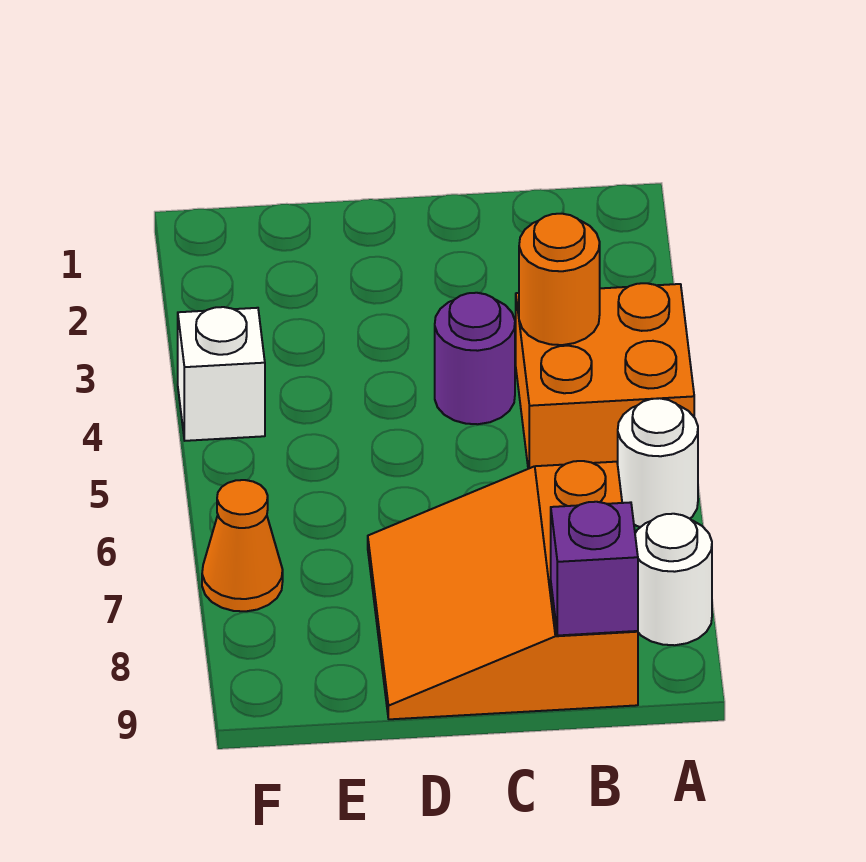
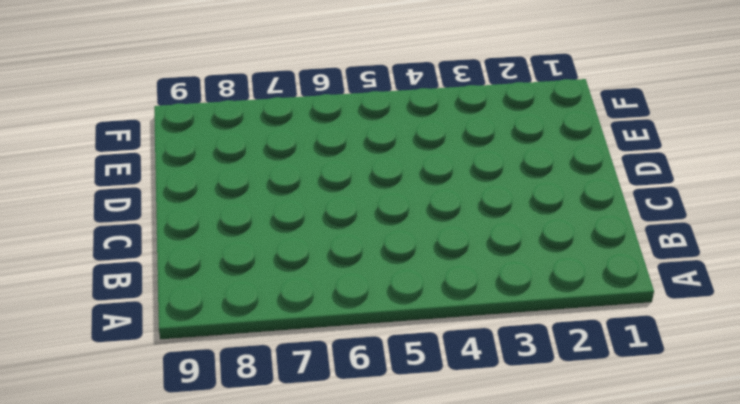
none -> orange 2x2 brick [516,283,694,469]
none -> white 1x1 round brick [618,398,698,527]

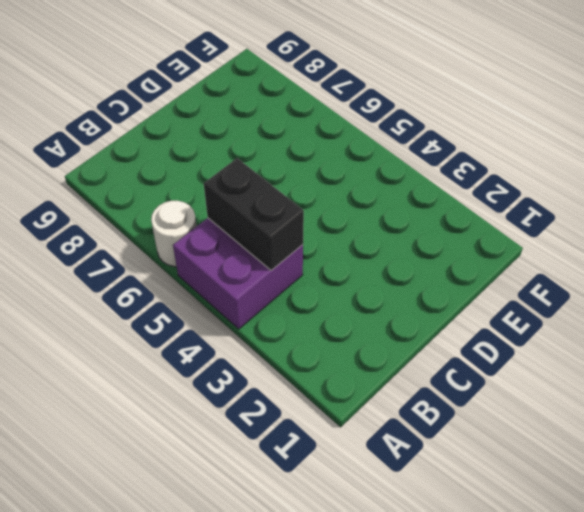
purple 2x2 brick [173,218,303,329] -> orange 2x2 brick [516,283,694,469]
black 1x2 brick [204,158,304,270] -> orange 1x1 round brick [519,214,600,345]
none -> white 1x1 round brick [635,514,712,645]
none -> orange 3x3 slope [368,461,638,719]

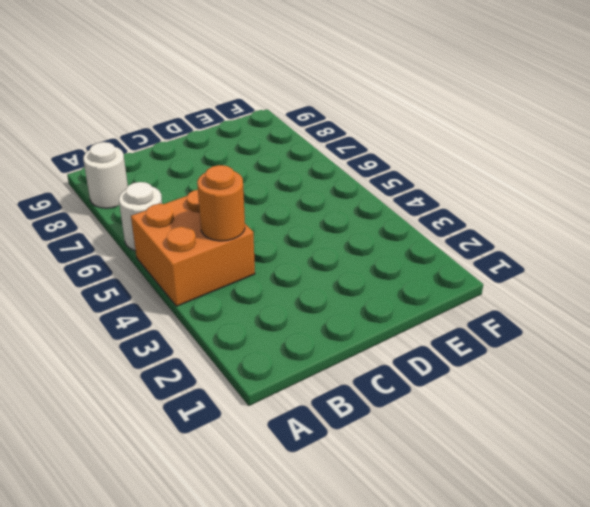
none -> orange 3x3 slope [368,461,638,719]
none -> purple 1x1 round brick [435,293,515,424]

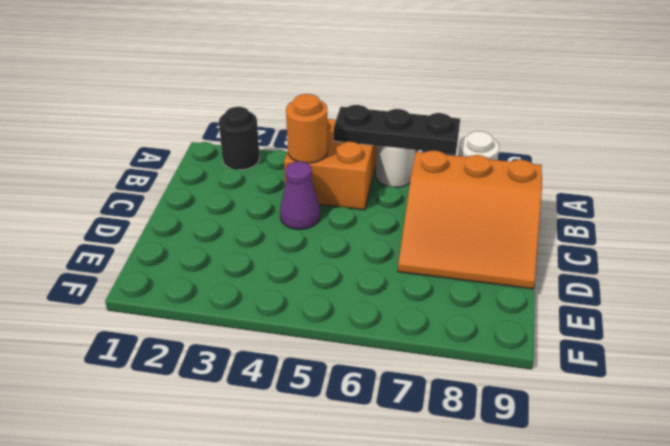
black 1x1 round brick [219,107,260,170] -> none
black 1x3 plate [334,105,460,154] -> none
purple 1x1 cone [280,162,320,229] -> purple 1x1 round brick [435,293,515,424]
none -> white 1x1 brick [178,307,265,441]
none -> orange 1x1 cone [202,480,283,611]

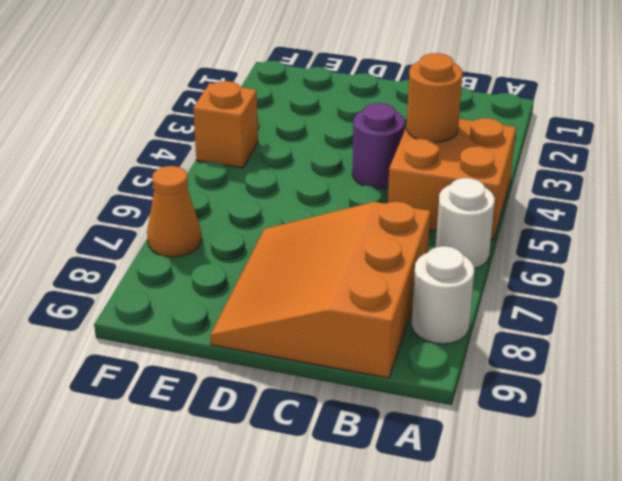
orange 1x1 brick [193,81,258,168] -> white 1x1 brick [178,307,265,441]
none -> purple 1x1 brick [551,502,638,635]

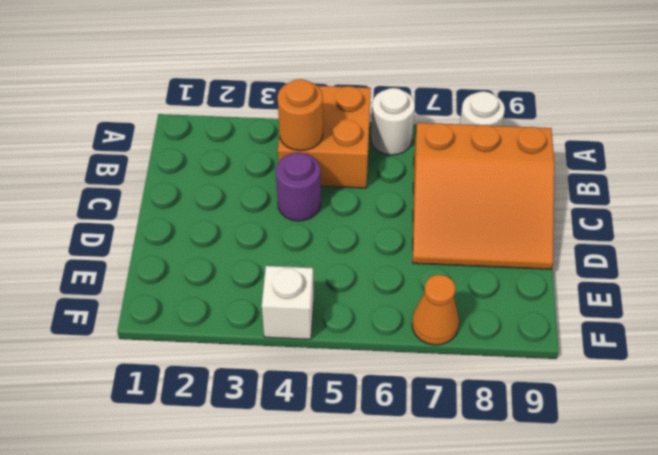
none -> purple 1x1 brick [551,502,638,635]

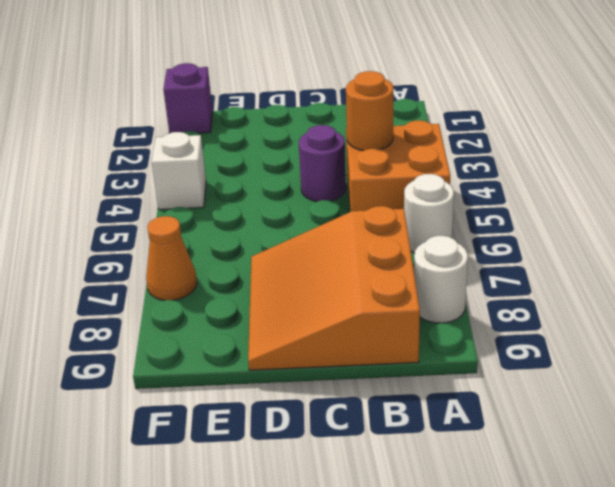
purple 1x1 brick [163,63,213,133] -> purple 1x1 brick moved to [551,502,638,635]

